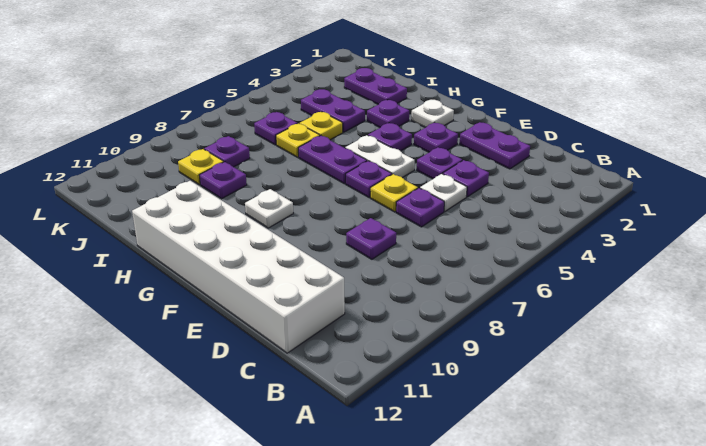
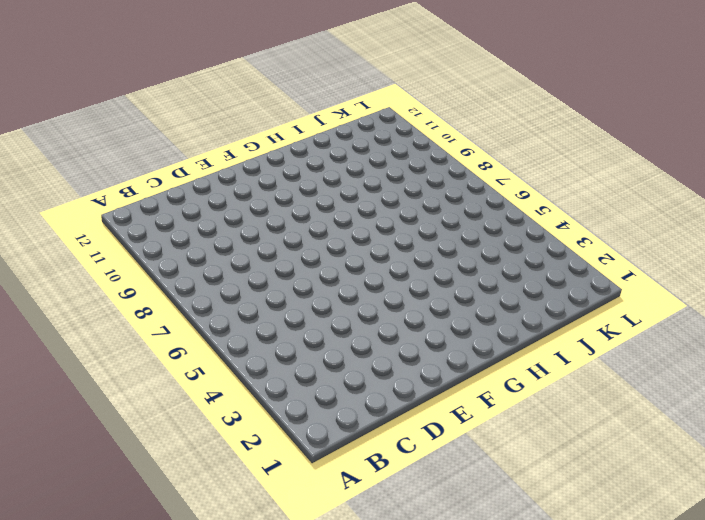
none -> white 2x6 brick [132,181,345,353]
none -> purple 1x2 plate [460,122,530,169]
none -> purple 1x1 plate [443,160,489,197]

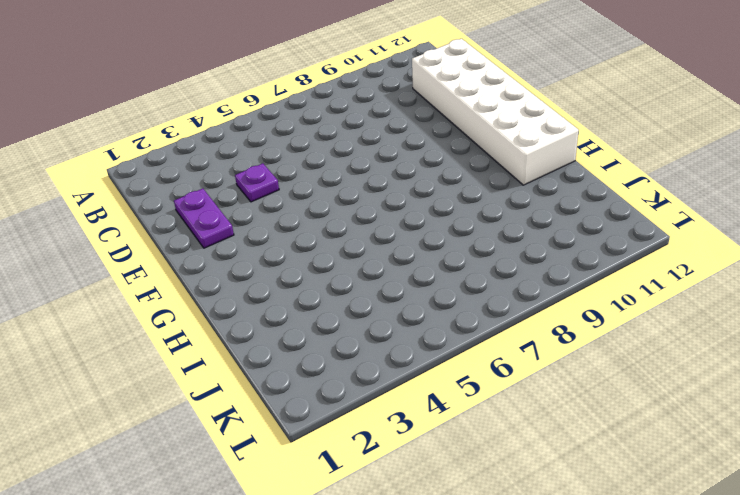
none -> white 1x1 plate [420,174,467,212]
none -> purple 1x1 plate [396,188,444,227]
none -> purple 1x1 plate [346,218,396,259]

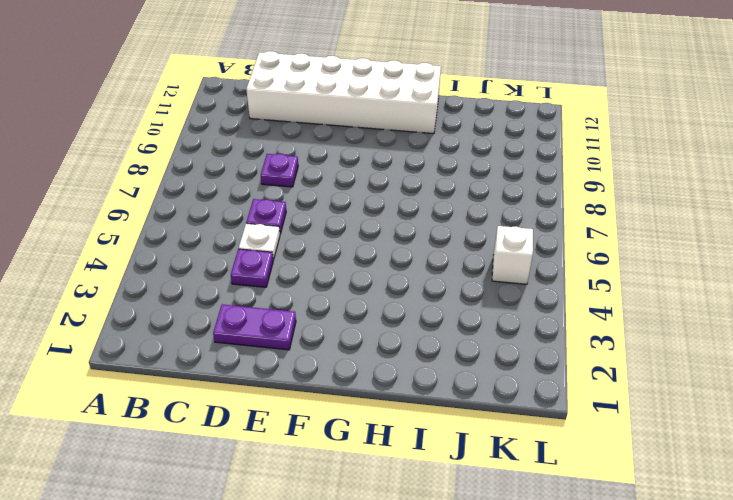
white 1x1 brick [492,226,533,284] -> none
none -> purple 1x1 plate [417,147,462,179]
none -> yellow 1x1 plate [370,174,418,212]
none -> purple 1x1 plate [414,122,458,152]

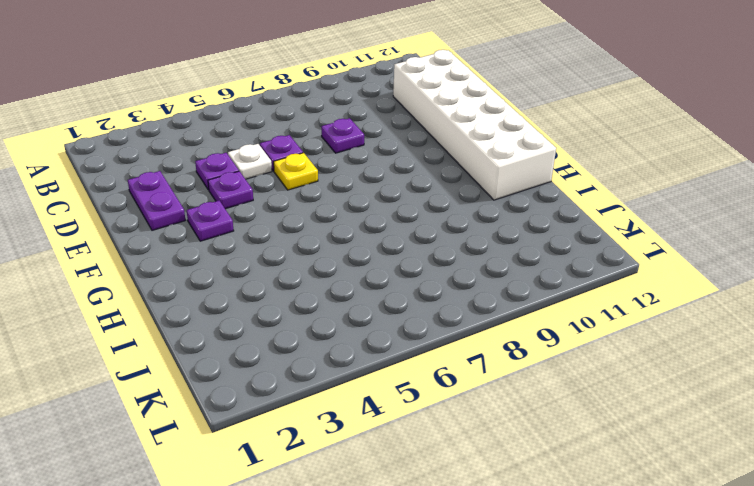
none -> white 1x2 plate [345,135,415,178]
none -> purple 1x1 plate [346,161,392,197]
none -> white 1x1 plate [411,100,454,128]

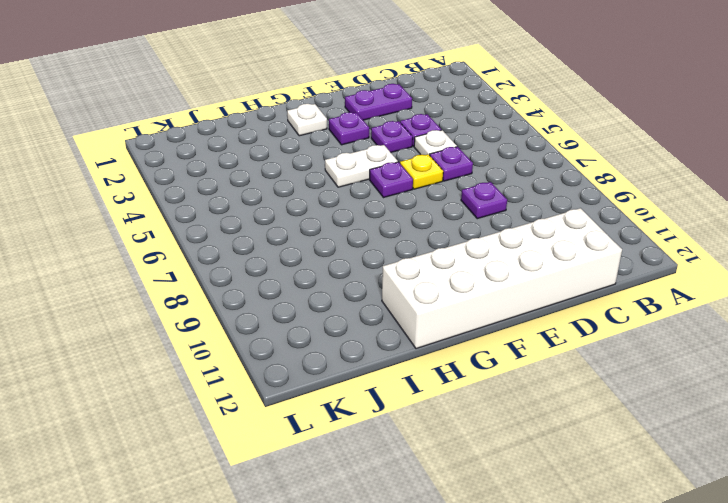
none -> purple 1x1 plate [368,123,412,151]
none -> purple 1x2 plate [298,136,367,184]
none -> white 1x1 plate [245,189,293,228]

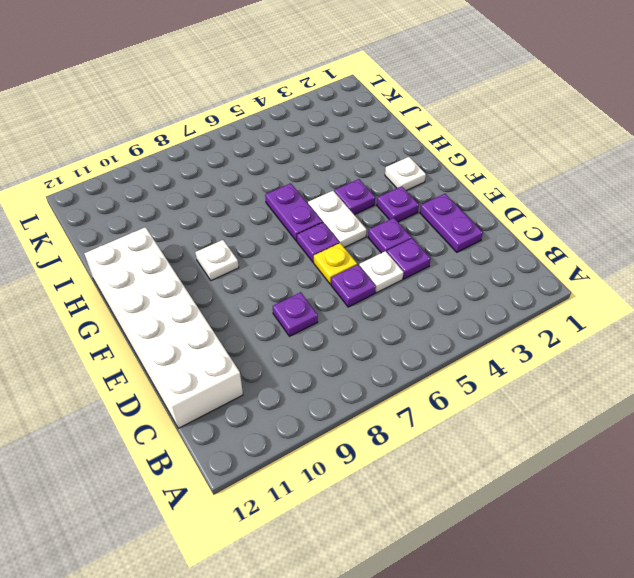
none -> purple 1x1 plate [367,100,409,128]
none -> purple 1x2 plate [344,68,407,104]
none -> purple 1x2 plate [301,89,365,132]

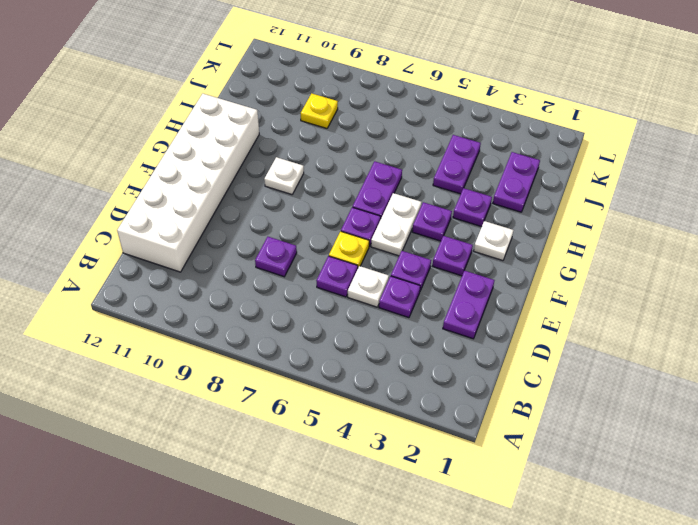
none -> yellow 1x1 plate [300,112,343,140]
none -> yellow 1x1 plate [276,124,320,157]
none -> purple 1x1 plate [199,162,247,199]

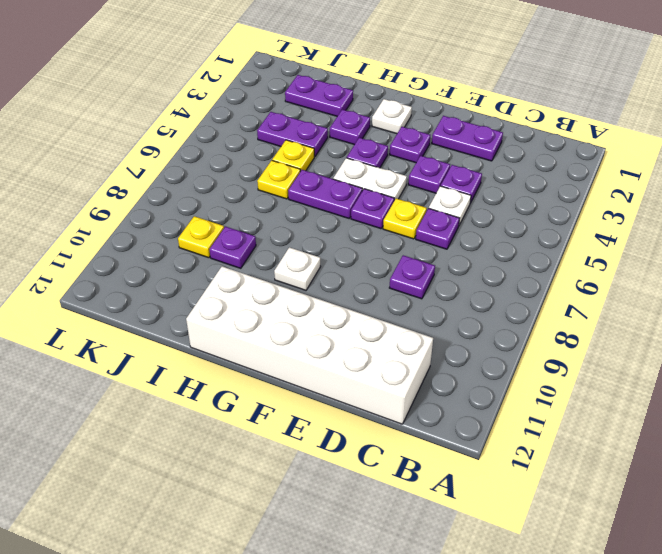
none -> purple 1x1 plate [254,112,297,145]
none -> purple 1x1 plate [204,136,250,167]

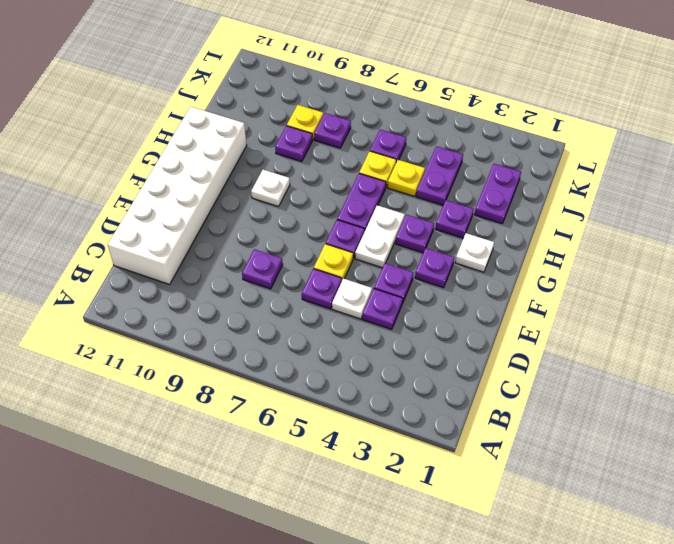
none -> purple 1x2 plate [460,122,530,169]

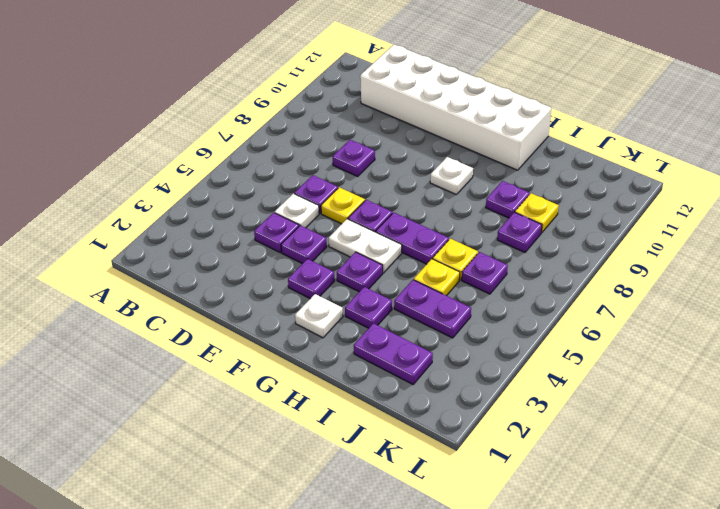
none -> purple 1x2 plate [460,122,530,169]

